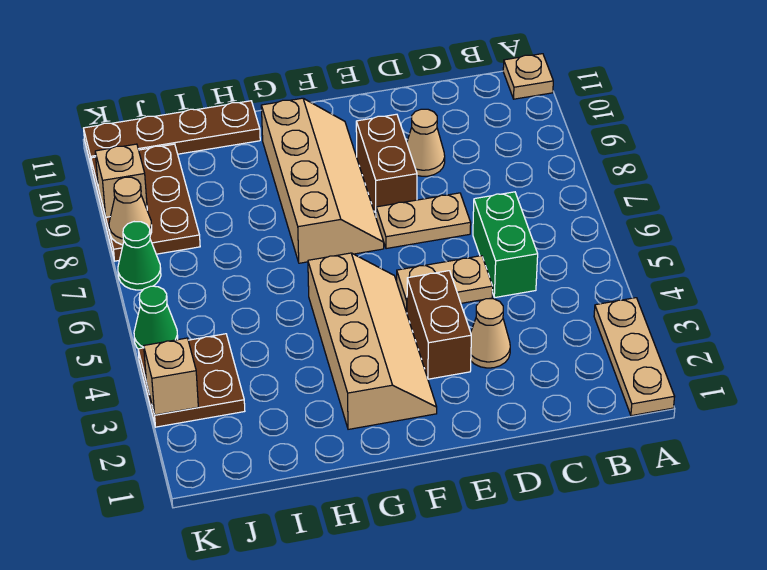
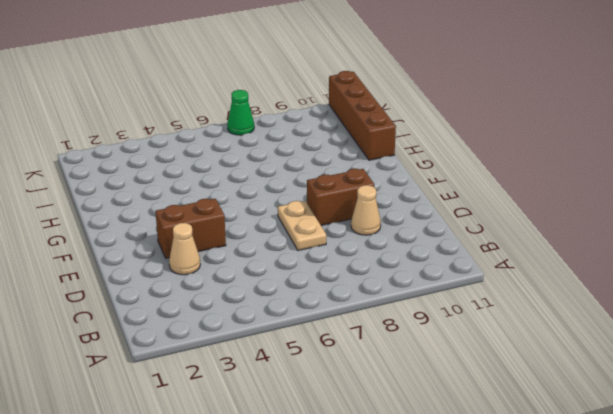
brown 1x4 brick [329,71,396,160] -> brown 1x4 plate [84,101,260,167]
none -> tan 1x3 plate [594,298,675,416]
none -> tan 1x1 plate [503,54,553,99]
none -> green 1x2 brick [473,192,538,297]

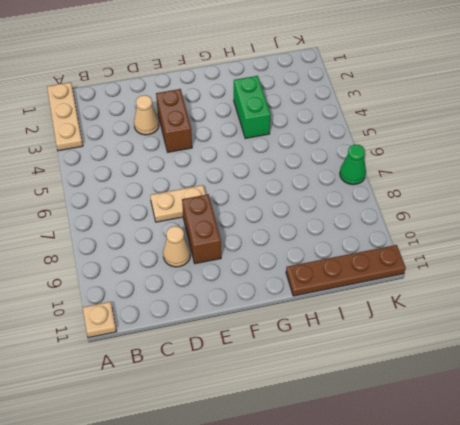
green 1x2 brick [234,76,271,139] -> green 1x2 brick moved to [473,192,538,297]
none -> tan 1x2 plate [397,256,493,312]
none -> tan 2x4 slope [308,253,437,429]
none -> tan 2x4 slope [261,98,384,263]

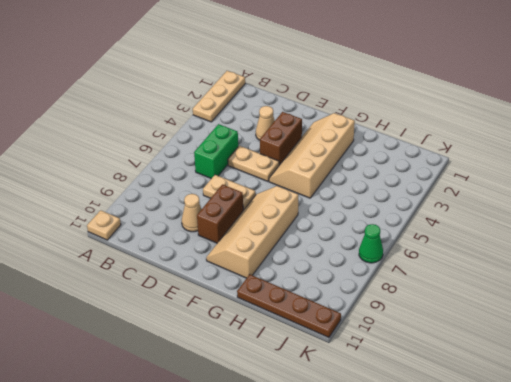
none -> brown 2x2 plate [138,334,245,427]
none -> brown 2x3 plate [91,144,200,261]
none -> green 1x1 cone [134,286,178,349]

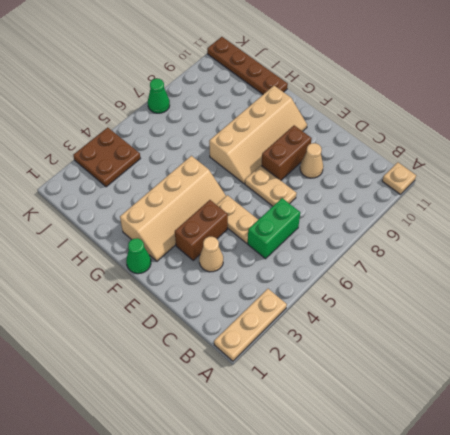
green 1x1 cone [126,238,151,274] -> green 1x1 cone moved to [134,286,178,349]
none -> brown 2x3 plate [91,144,200,261]
none -> tan 1x1 brick [144,338,198,415]
none -> tan 1x1 cone [109,177,152,245]

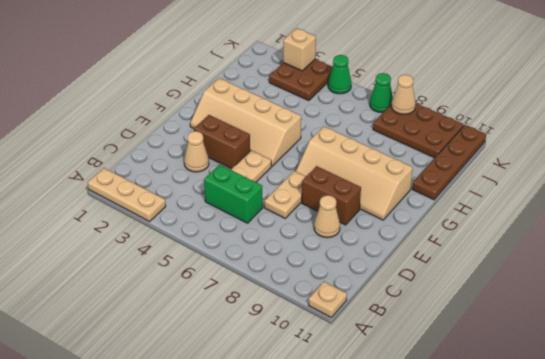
none -> tan 1x1 brick [95,144,147,217]

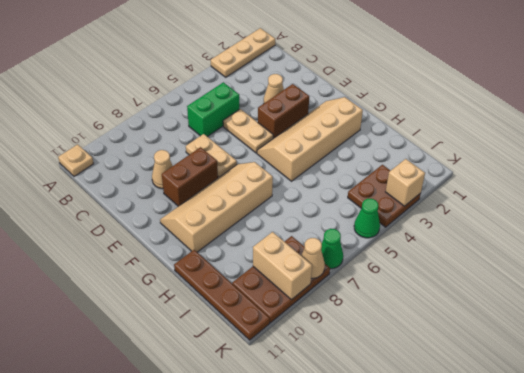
tan 1x2 brick [253,232,312,300] -> tan 1x1 brick [95,144,147,217]

